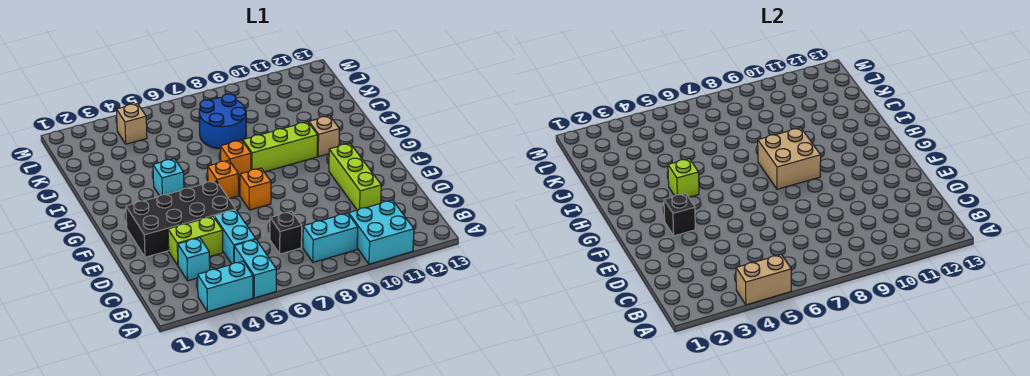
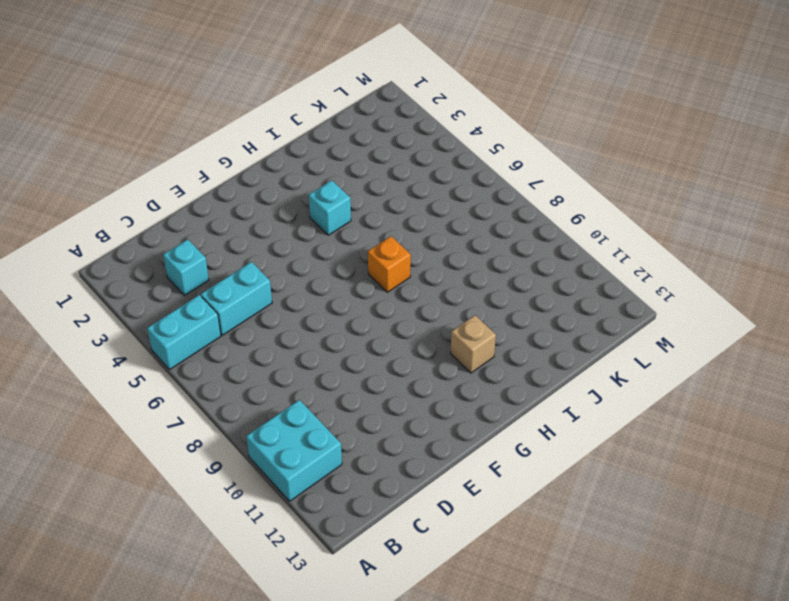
none -> cyan 1x2 brick [198,261,253,312]
none -> cyan 1x2 brick [303,213,358,262]
none -> black 1x1 brick [270,211,302,254]

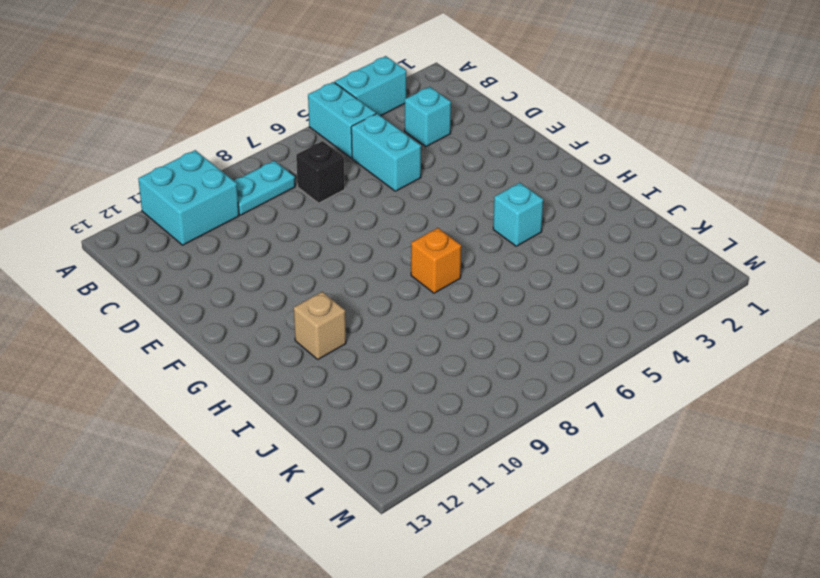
cyan 1x2 plate [234,161,295,215] -> cyan 1x2 brick [303,213,358,262]
none -> lime 1x2 brick [168,216,223,265]
none -> lime 1x3 brick [329,143,381,210]
none -> black 2x4 brick [126,181,236,257]

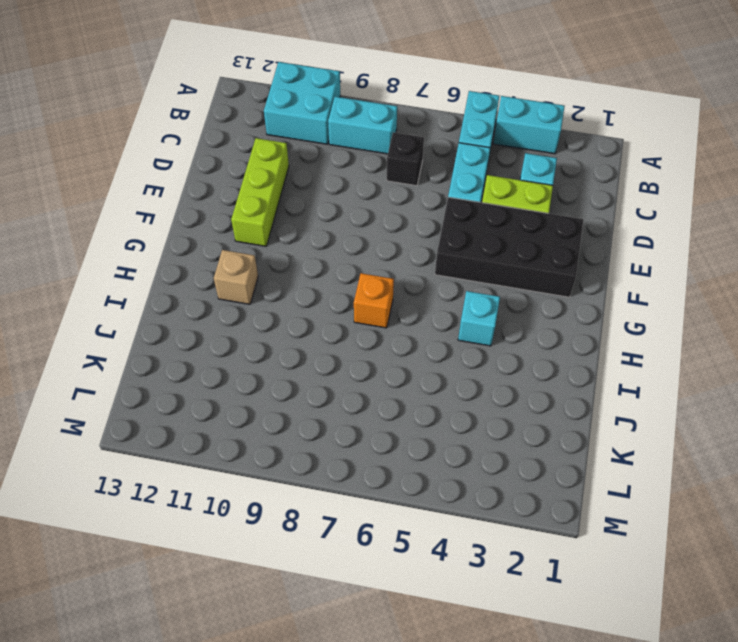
none -> orange 1x1 brick [240,168,271,210]
none -> orange 1x1 brick [208,160,239,199]
none -> lime 1x3 brick [243,122,318,172]

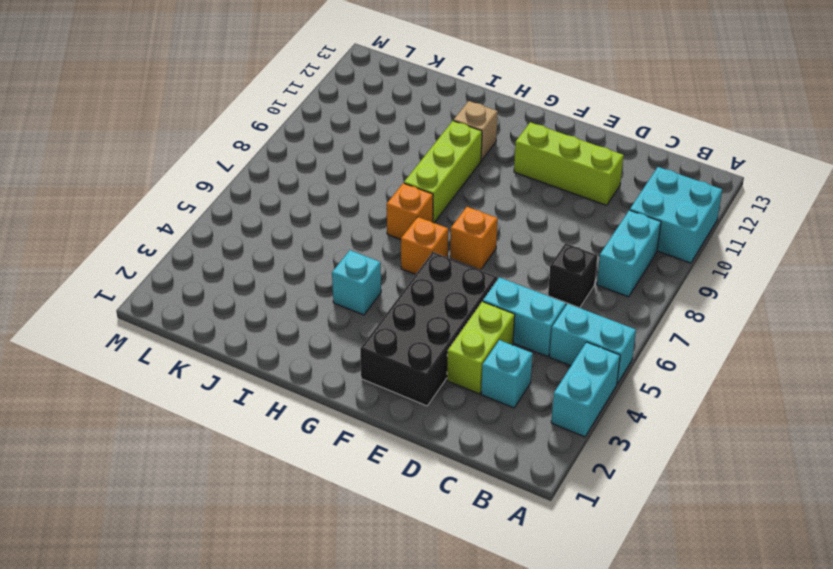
none -> blue 2x2 round brick [199,94,246,149]
none -> tan 1x1 brick [116,103,147,144]
none -> tan 1x2 brick [736,254,791,305]

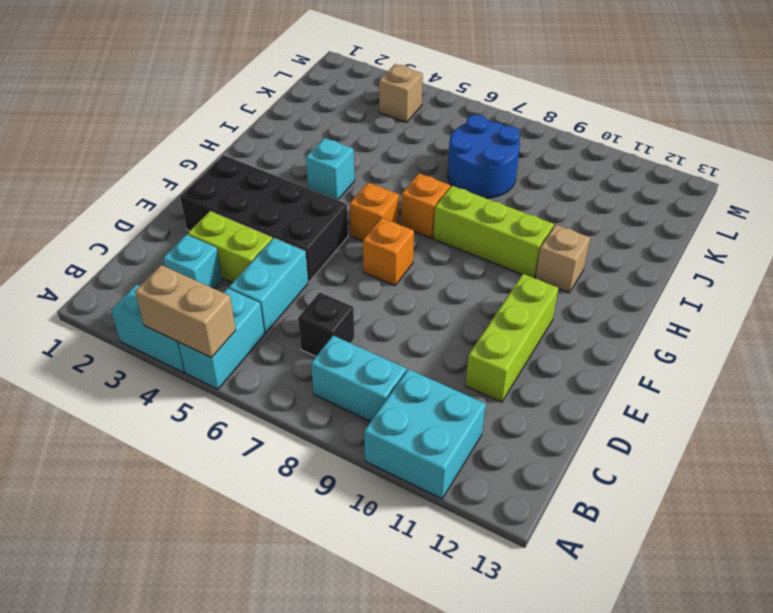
none -> black 1x1 brick [664,193,695,236]
none -> tan 2x2 brick [758,128,821,189]
none -> lime 1x1 brick [668,159,699,197]

